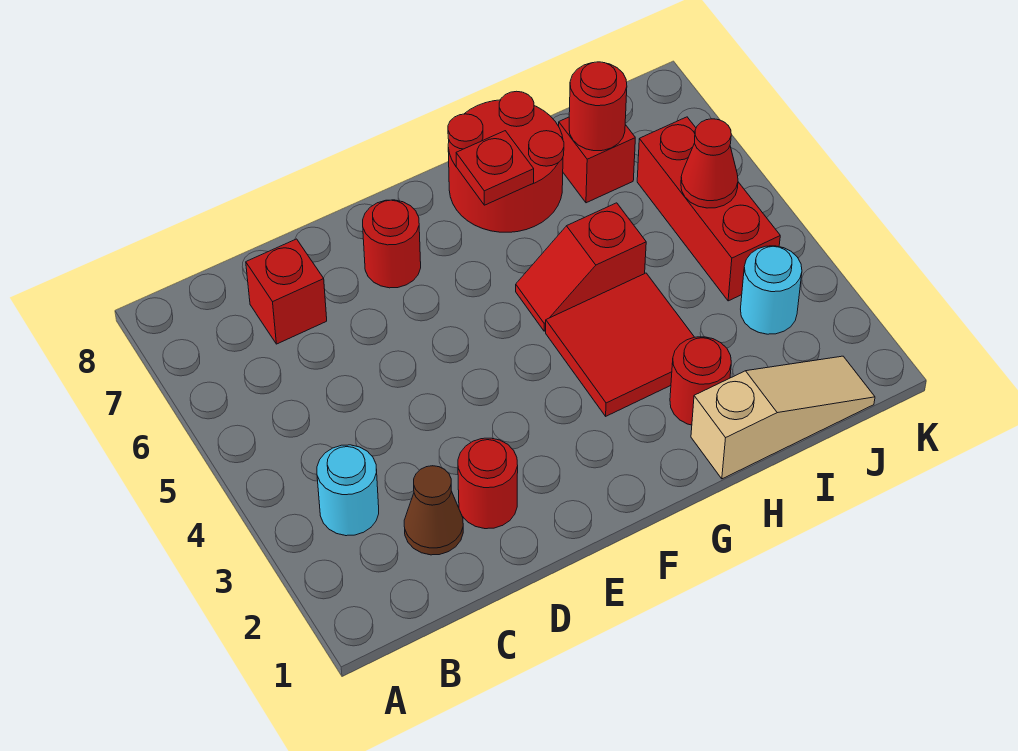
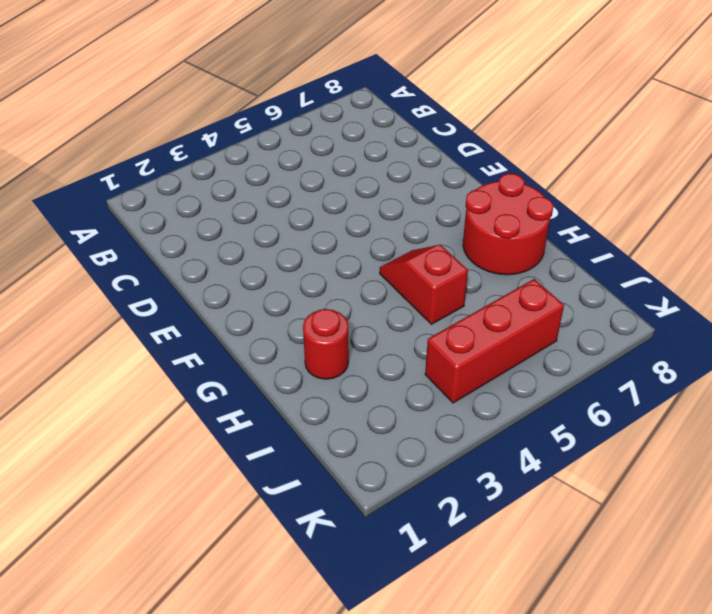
none -> cyan 1x1 round brick [317,445,379,536]
none -> brown 1x1 cone [404,466,463,555]
none -> red 1x1 brick [246,239,327,344]

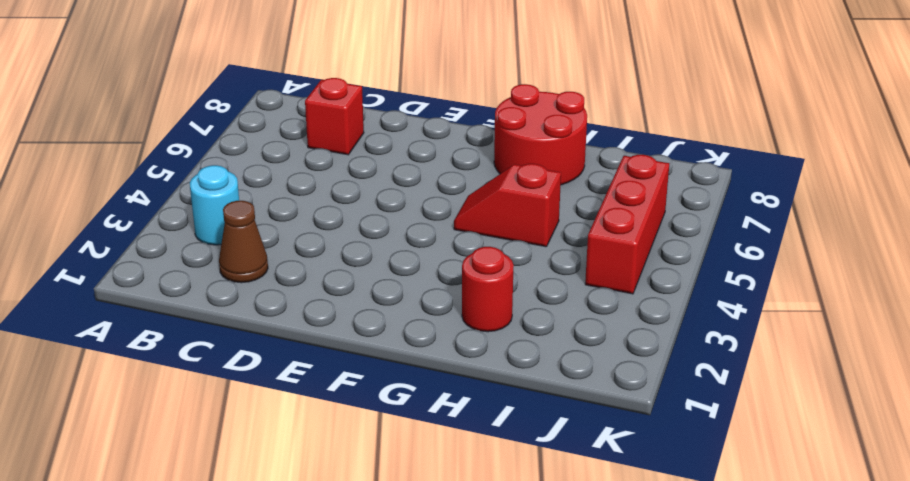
none -> red 1x1 round brick [458,438,518,529]
none -> red 1x1 round brick [363,200,421,288]
none -> red 2x2 tile [546,273,694,416]

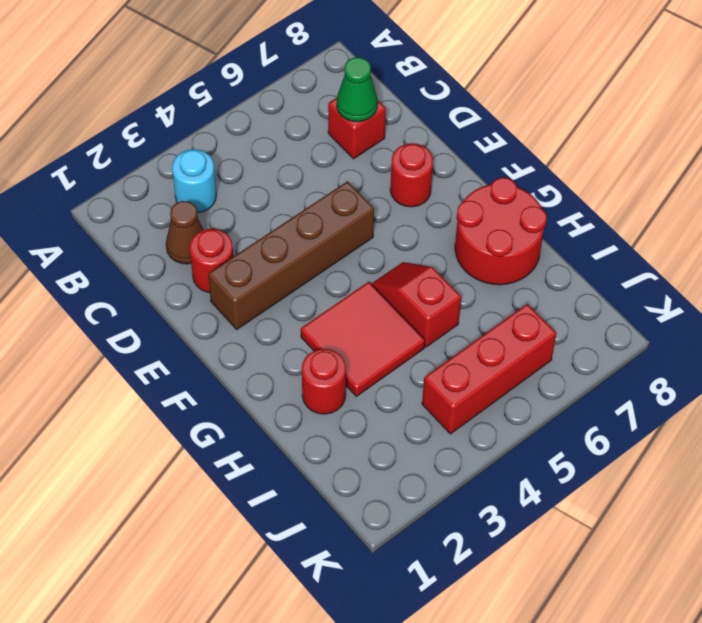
green 1x1 cone [337,57,378,122] -> none
brown 1x4 brick [208,181,374,329] -> none
none -> tan 1x3 slope [691,356,875,479]
none -> red 1x1 brick [559,117,635,203]
none -> cyan 1x1 round brick [741,246,802,334]

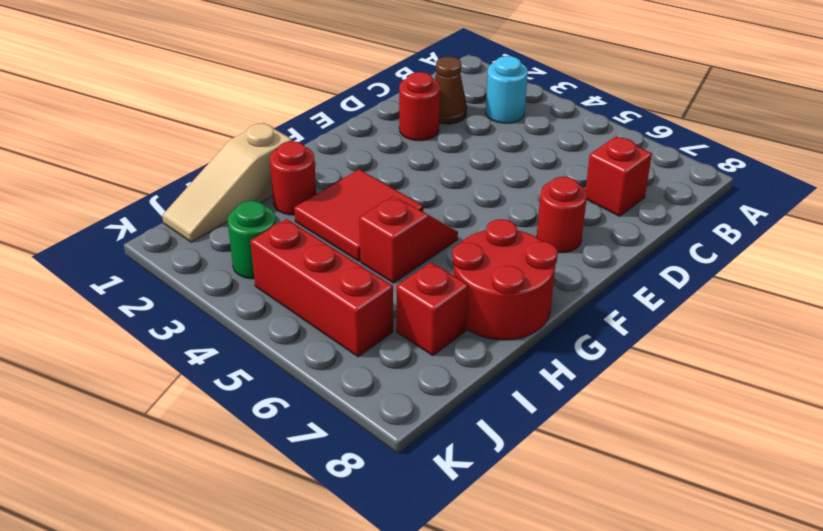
green 1x1 round brick [228,201,276,279] -> cyan 1x1 round brick [741,246,802,334]
none -> red 1x1 plate [456,131,534,205]
none -> red 1x1 round brick [569,62,627,151]
none -> red 1x1 cone [681,119,738,208]

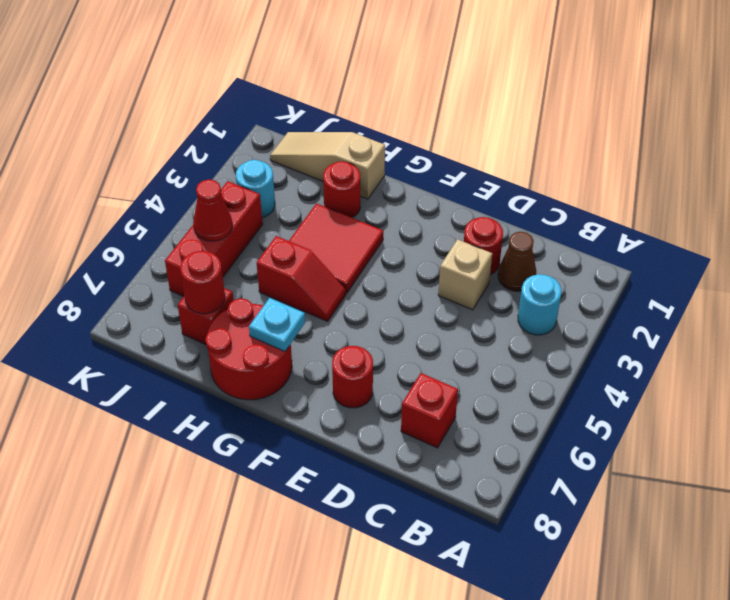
tan 1x1 brick [438,239,492,310] -> none
cyan 1x1 plate [249,298,305,351] -> red 1x1 plate [456,131,534,205]

